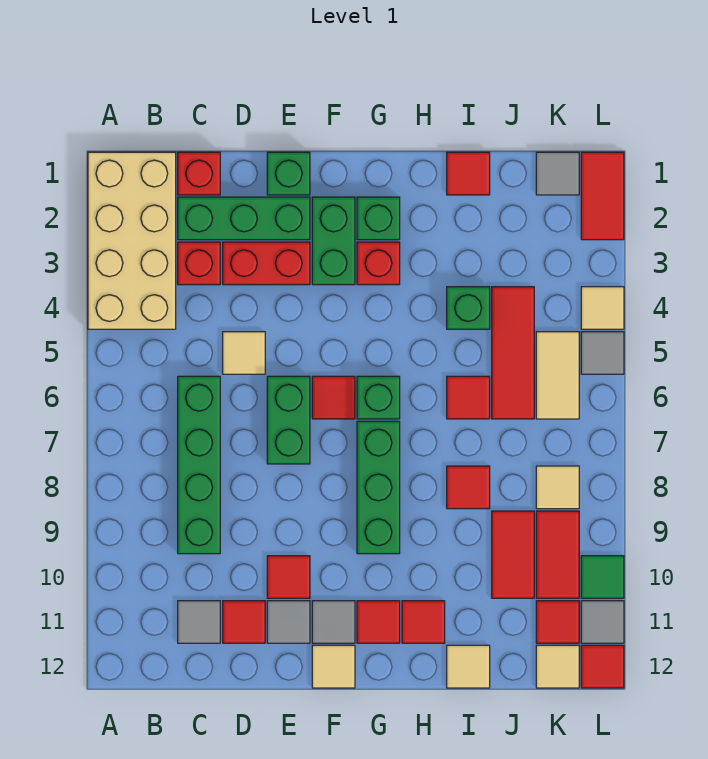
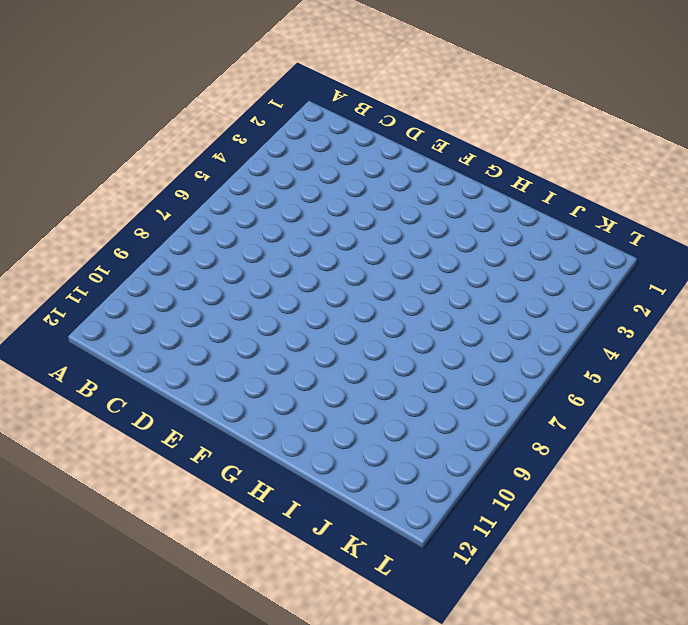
none -> tan 2x4 brick [88,152,176,329]
none -> red 1x1 brick [178,152,220,195]
none -> green 1x3 brick [178,197,310,240]
none -> red 1x1 brick [178,242,220,285]

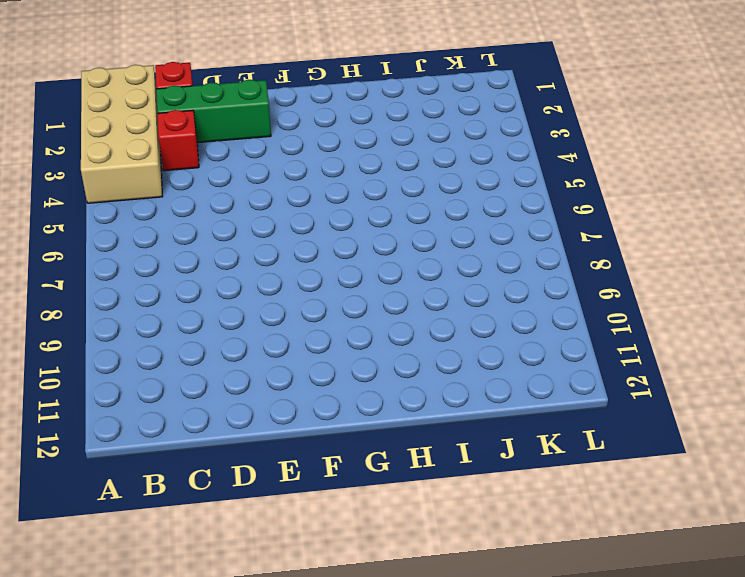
none -> green 1x4 brick [178,376,220,554]
none -> grey 1x1 tile [178,601,220,643]
none -> red 1x2 brick [223,242,310,285]
none -> tan 1x1 tile [223,332,265,374]

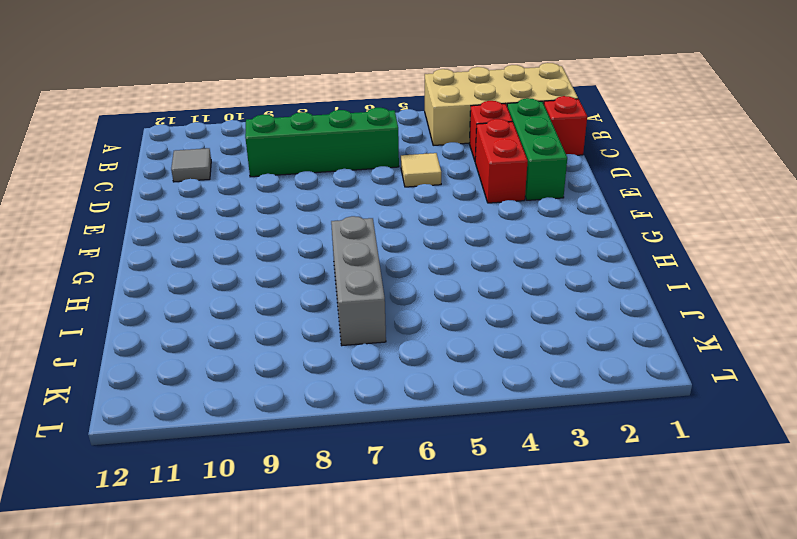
grey 1x3 brick [331,216,386,345] -> none
none -> red 1x1 tile [223,601,265,643]
none -> green 1x1 brick [267,152,310,195]
none -> green 1x2 brick [267,376,310,464]
none -> red 1x1 tile [267,556,310,598]

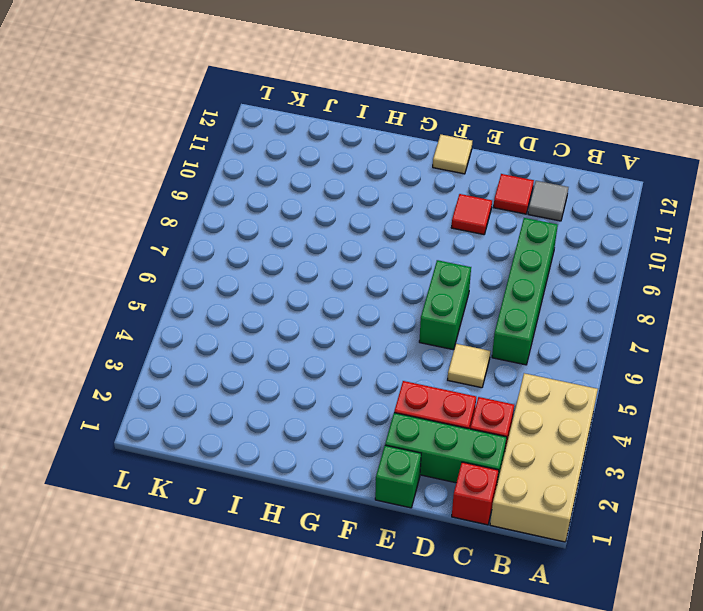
none -> grey 1x1 tile [267,601,310,643]
none -> green 1x2 brick [312,197,355,285]
none -> red 1x1 tile [312,376,355,419]
none -> grey 1x1 tile [312,601,355,643]

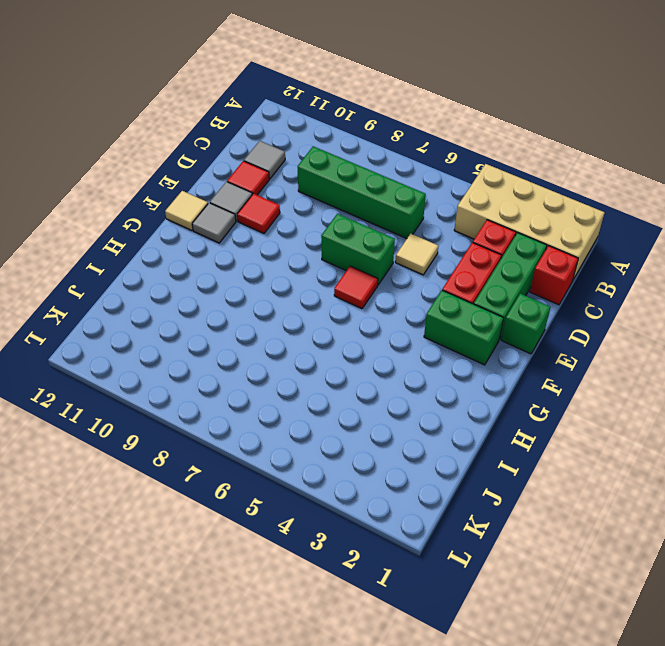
none -> green 1x1 brick [357,197,400,240]
none -> red 1x1 brick [357,242,400,285]
none -> green 1x1 brick [357,376,400,419]
none -> green 1x3 brick [357,421,400,554]

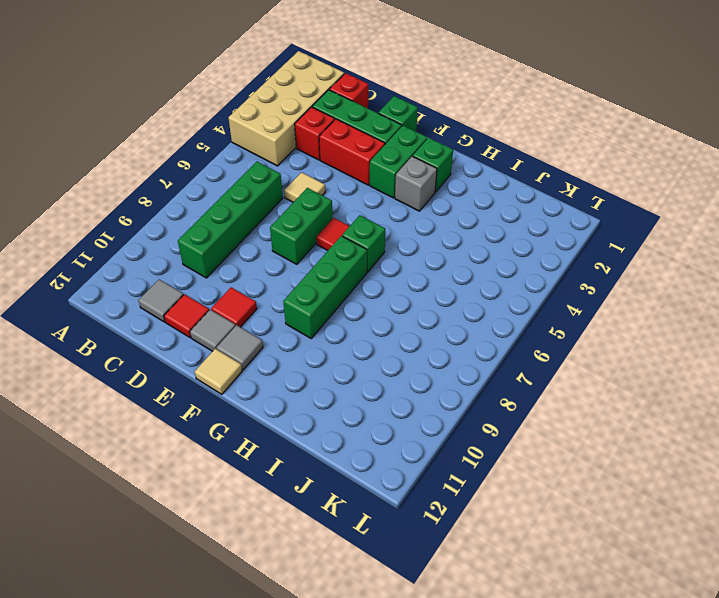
grey 1x1 brick [395,156,437,211] -> red 1x1 brick [357,242,400,285]
none -> red 1x1 tile [357,601,400,643]
none -> red 1x1 tile [402,601,445,643]
none -> red 1x1 tile [447,152,490,195]
none -> green 1x1 brick [447,287,490,329]

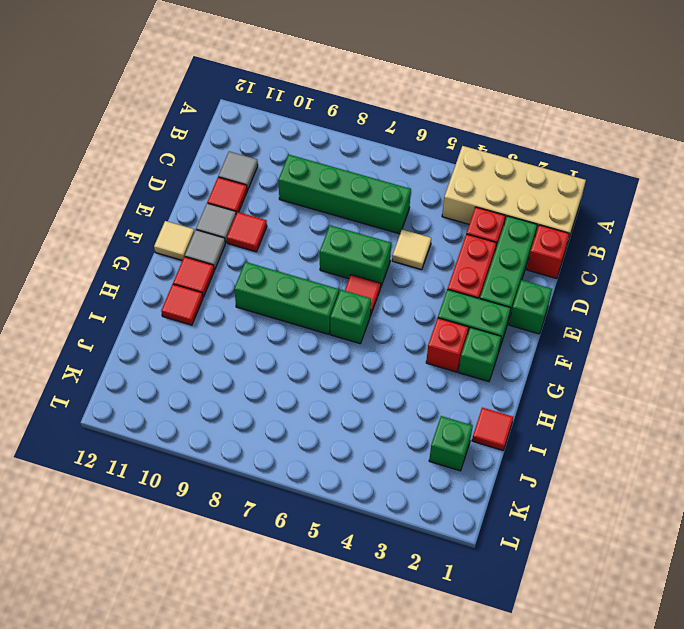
green 1x1 brick [429,416,473,471] -> green 1x1 brick moved to [447,287,490,329]
none -> red 1x1 tile [447,376,490,419]
none -> red 1x1 tile [447,466,490,509]
none -> tan 1x1 tile [447,645,490,688]
none -> red 1x3 tile [492,287,534,419]

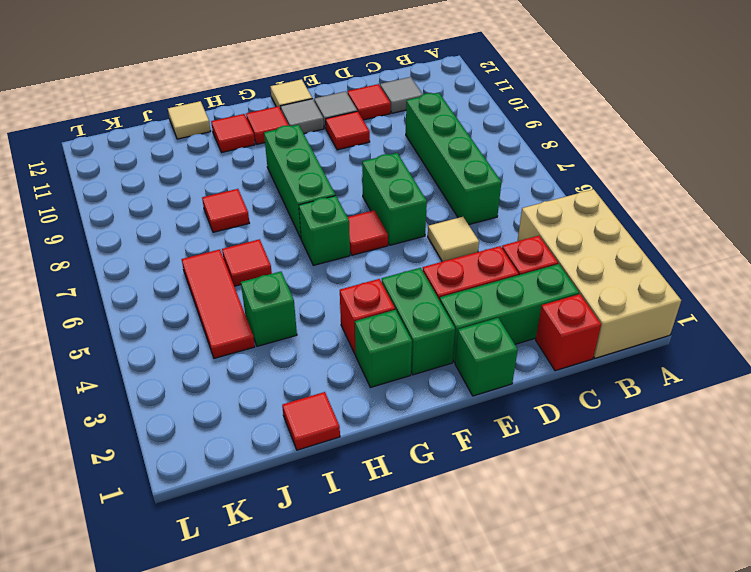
none -> red 1x2 tile [492,511,534,598]
none -> grey 1x1 tile [536,152,579,195]
none -> tan 1x2 tile [536,332,579,419]
none -> tan 1x1 tile [536,466,579,509]

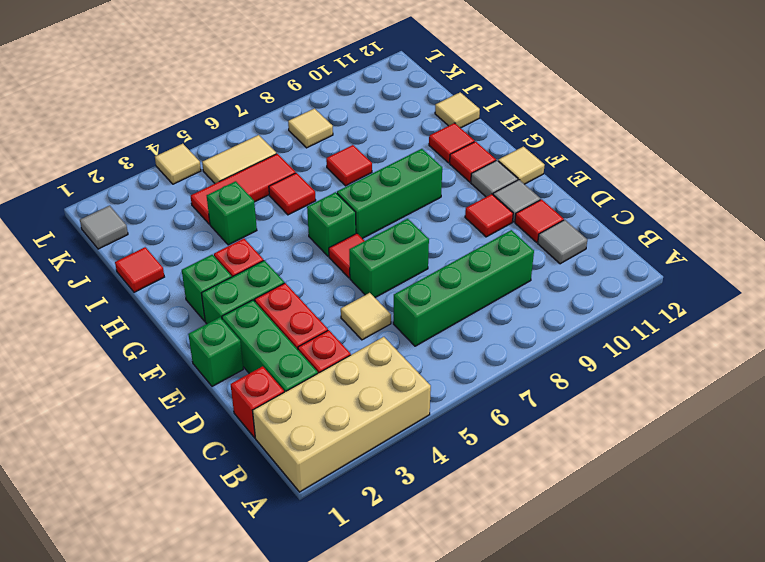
none -> red 1x2 tile [492,511,534,598]
none -> red 1x2 tile [536,511,579,598]
none -> red 1x1 tile [536,601,579,643]
none -> tan 1x1 tile [536,645,579,688]

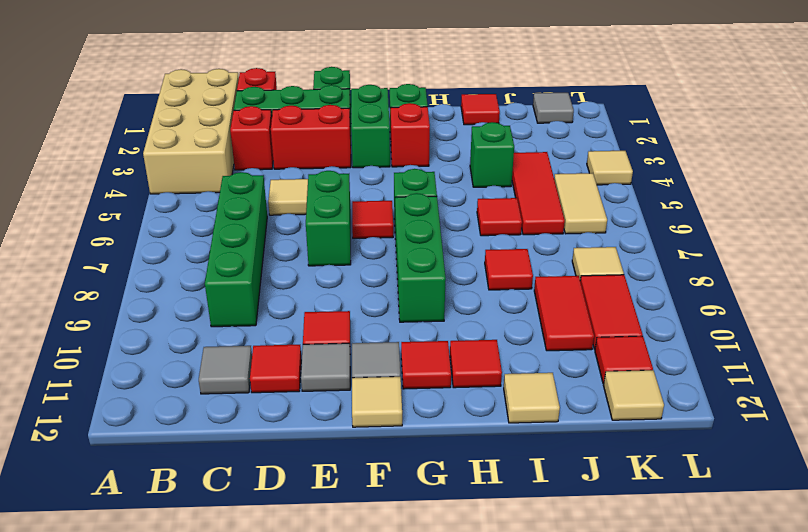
none -> red 1x2 tile [581,152,624,240]
none -> grey 1x1 tile [581,332,624,374]
none -> green 1x1 tile [581,556,624,598]
none -> grey 1x1 tile [581,601,624,643]

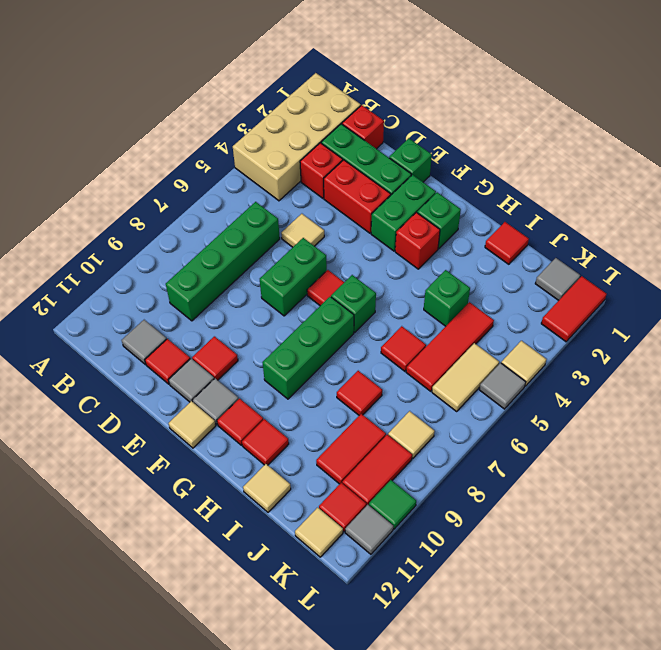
none -> red 1x1 tile [581,645,624,688]

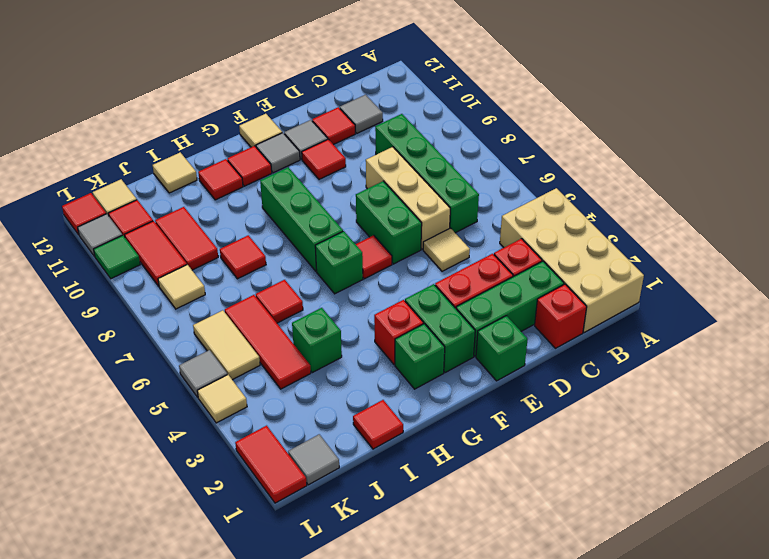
tan 1x3 brick [366,147,450,249] -> none

